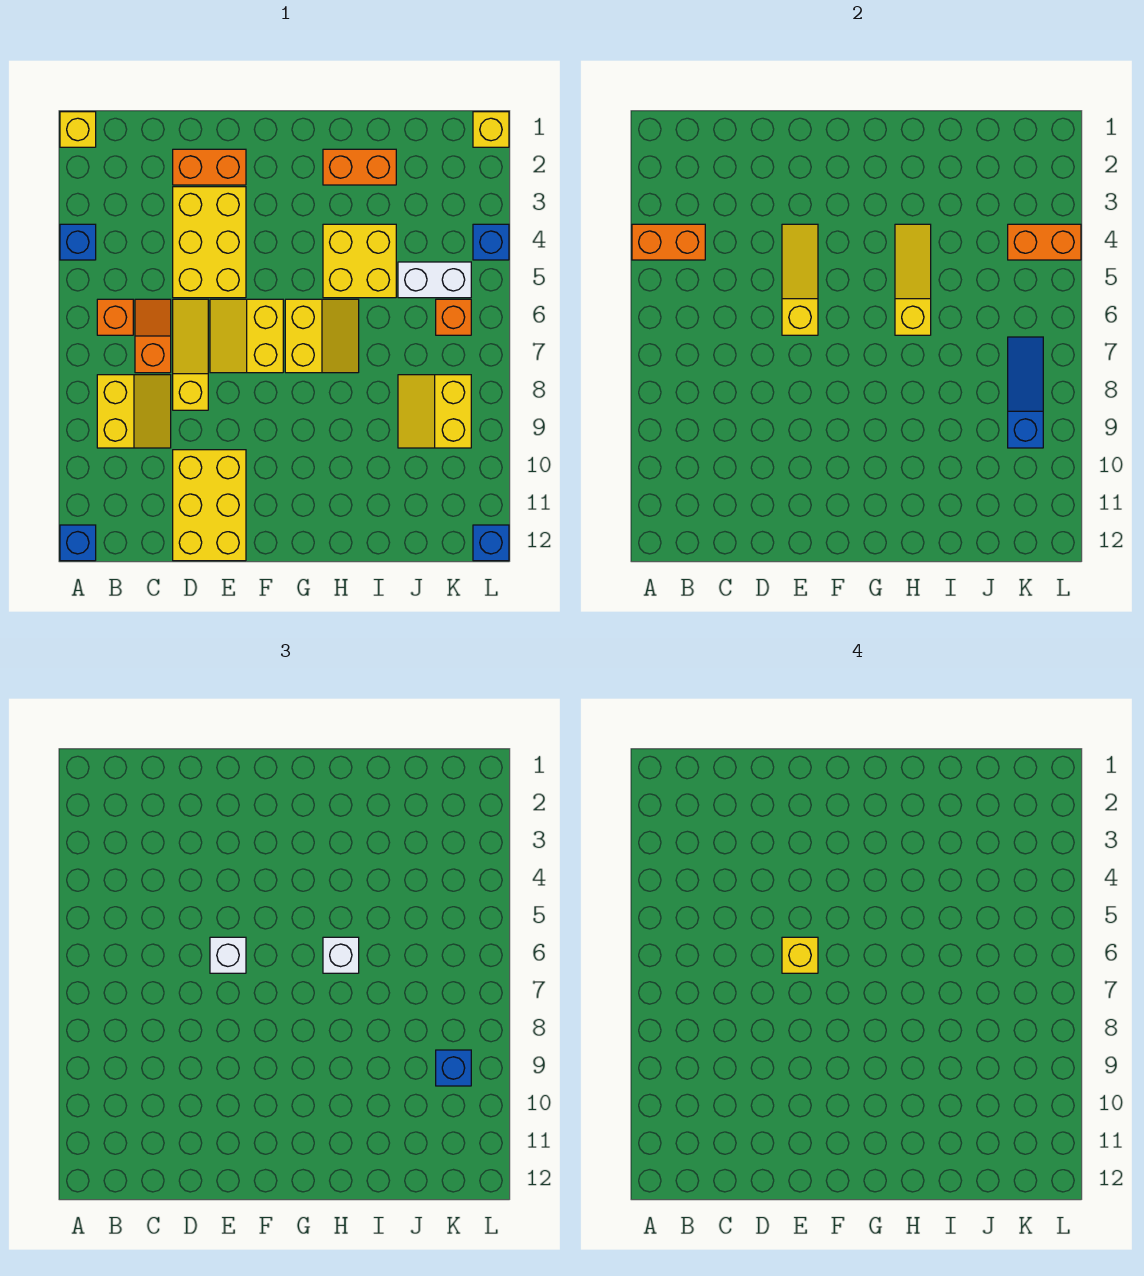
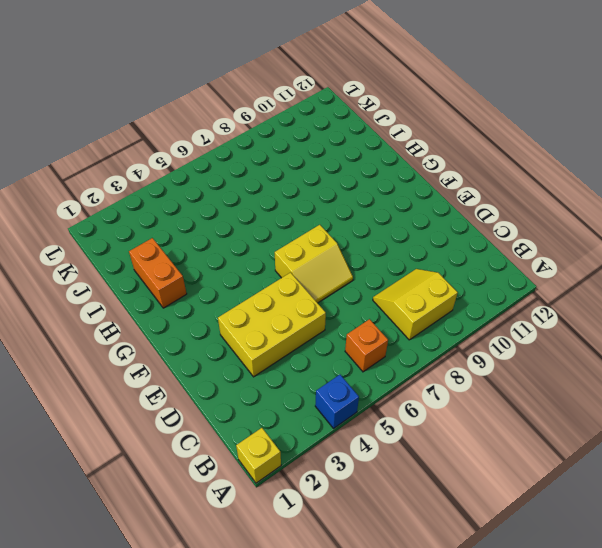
none -> blue 1x1 brick [60,525,96,561]
none -> orange 1x2 slope [135,299,171,373]
none -> orange 1x2 brick [173,149,246,185]

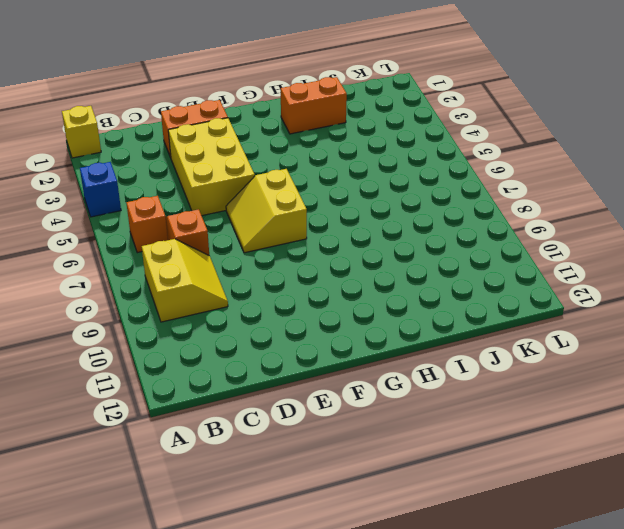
none -> blue 1x1 brick [60,525,96,561]
none -> yellow 1x3 slope [173,299,208,410]
none -> yellow 2x3 brick [173,450,246,561]

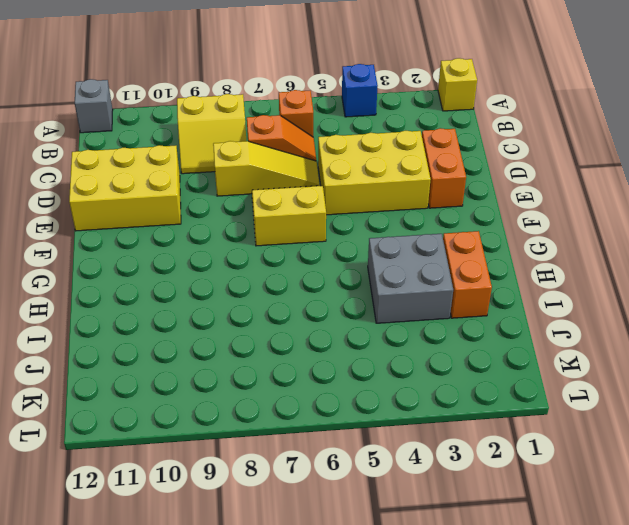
grey 1x1 brick [75,79,113,133] -> blue 1x1 brick [60,525,96,561]
grey 2x2 brick [368,234,453,323] -> yellow 2x2 brick [323,224,396,298]
none -> yellow 2x2 slope [285,299,359,373]
none -> white 1x2 brick [398,262,471,298]
none -> yellow 2x2 slope [398,375,471,448]

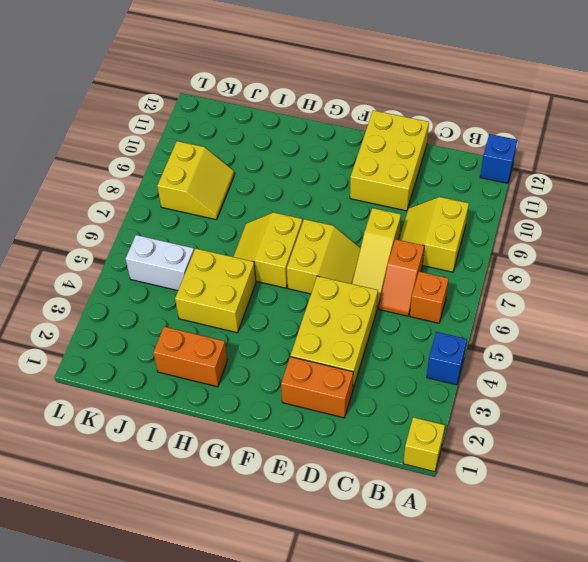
none -> orange 1x1 brick [436,299,471,335]
none -> yellow 1x1 brick [473,112,509,147]
none -> blue 1x1 brick [473,224,509,260]

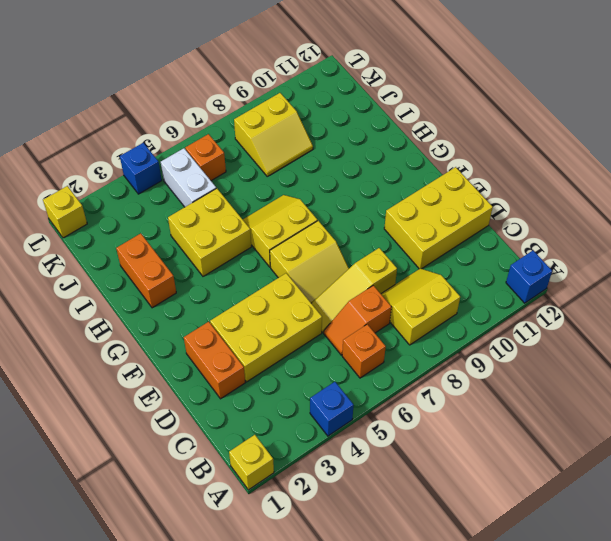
none -> blue 1x1 brick [473,525,509,561]
none -> orange 1x2 brick [632,224,705,260]
none -> yellow 1x3 slope [782,224,818,335]

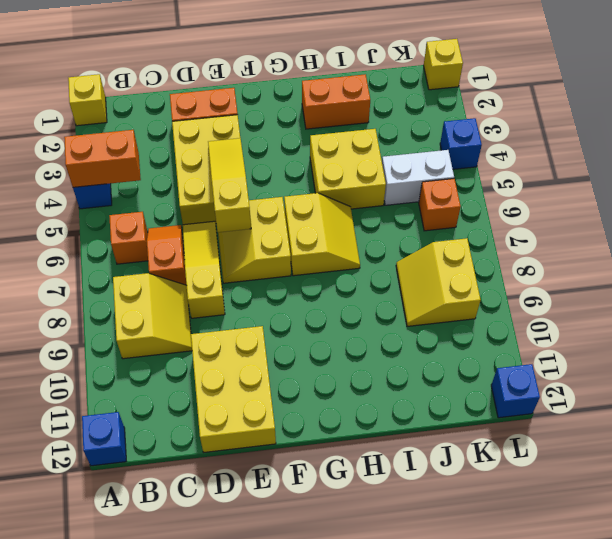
none -> yellow 1x3 slope [895,224,931,335]
none -> orange 1x2 brick [1008,224,1081,260]
none -> blue 1x3 slope [1008,337,1043,448]

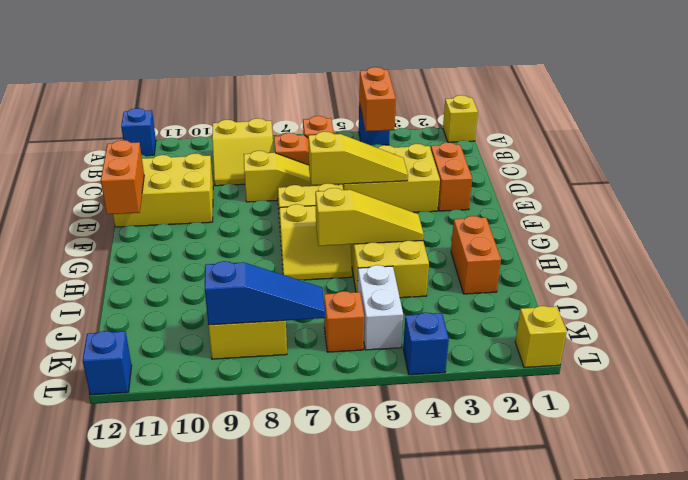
orange 1x2 brick [101,140,144,214] -> orange 1x2 brick moved to [1008,224,1081,260]
none -> white 1x1 brick [210,937,246,973]
none -> white 1x1 brick [323,937,359,973]
none -> blue 1x1 brick [436,1050,471,1086]

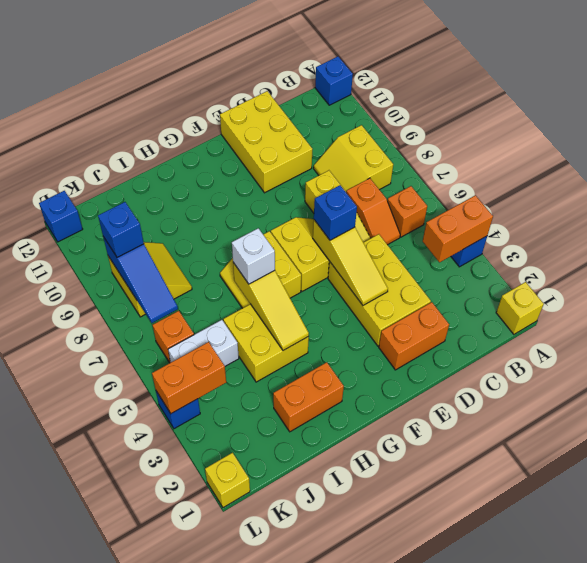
blue 1x1 brick [314,185,357,240] -> white 1x1 brick [210,937,246,973]
none -> yellow 1x1 brick [782,937,818,973]

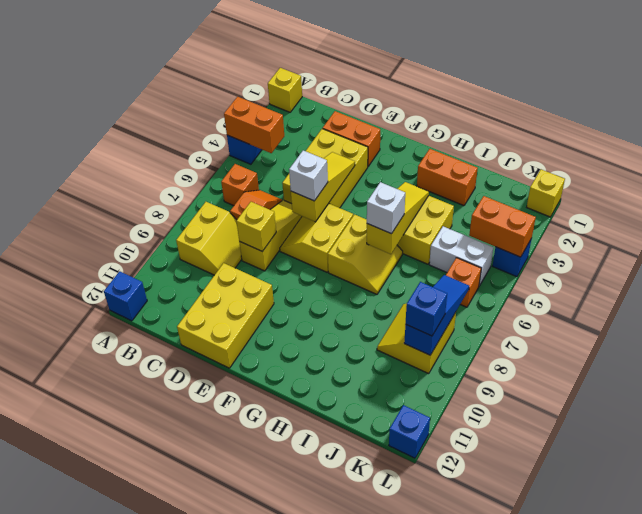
yellow 1x1 brick [236,202,276,252] -> yellow 1x1 brick moved to [782,937,818,973]

